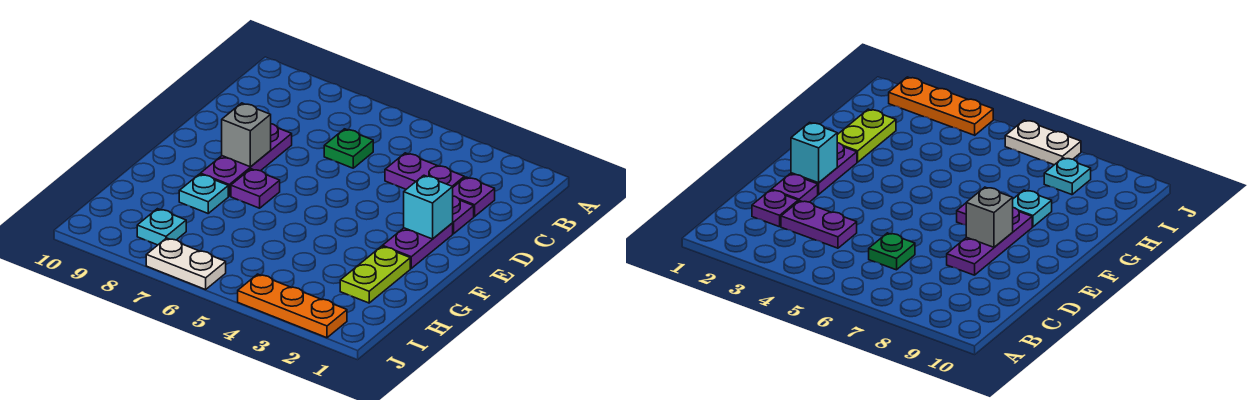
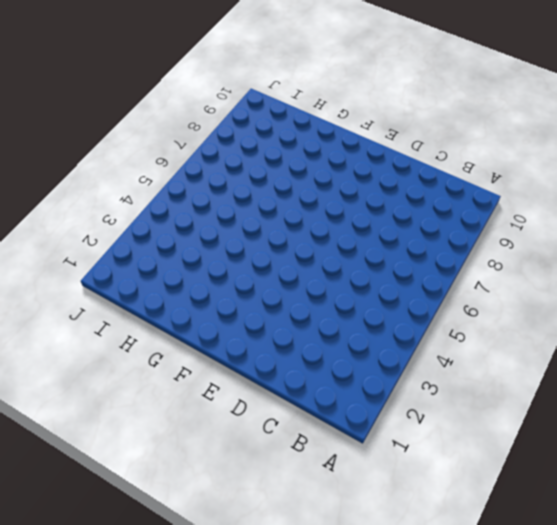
none -> purple 1x1 plate [453,177,495,216]
none -> purple 1x2 plate [385,153,464,189]
none -> green 1x1 plate [324,129,373,168]

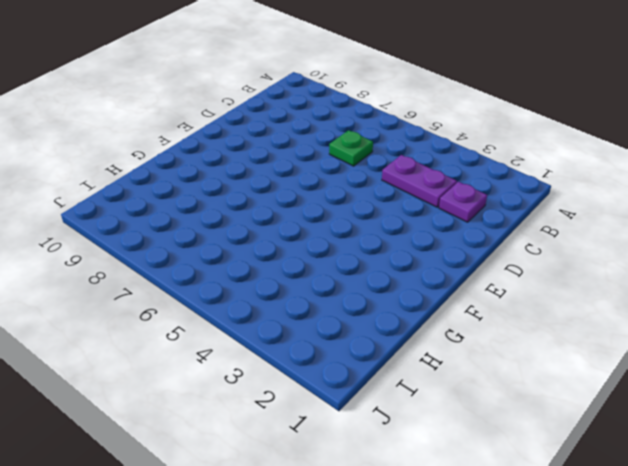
none -> purple 1x1 plate [453,196,474,234]
none -> purple 1x3 plate [201,124,292,196]
none -> purple 1x2 plate [383,223,453,268]

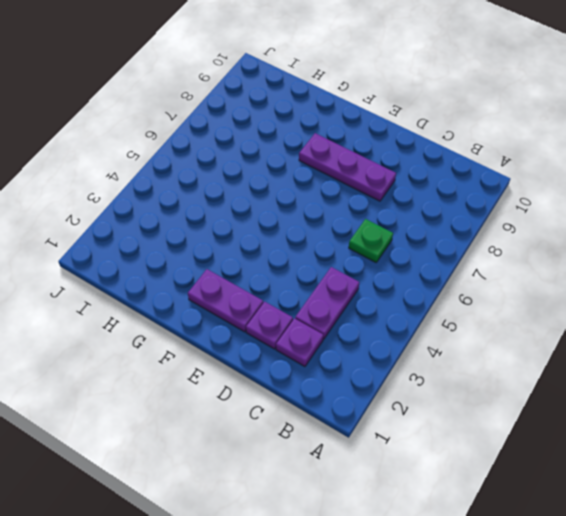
none -> purple 1x1 plate [231,169,280,208]
none -> lime 1x2 plate [340,246,410,303]
none -> cyan 1x1 plate [179,174,228,213]

